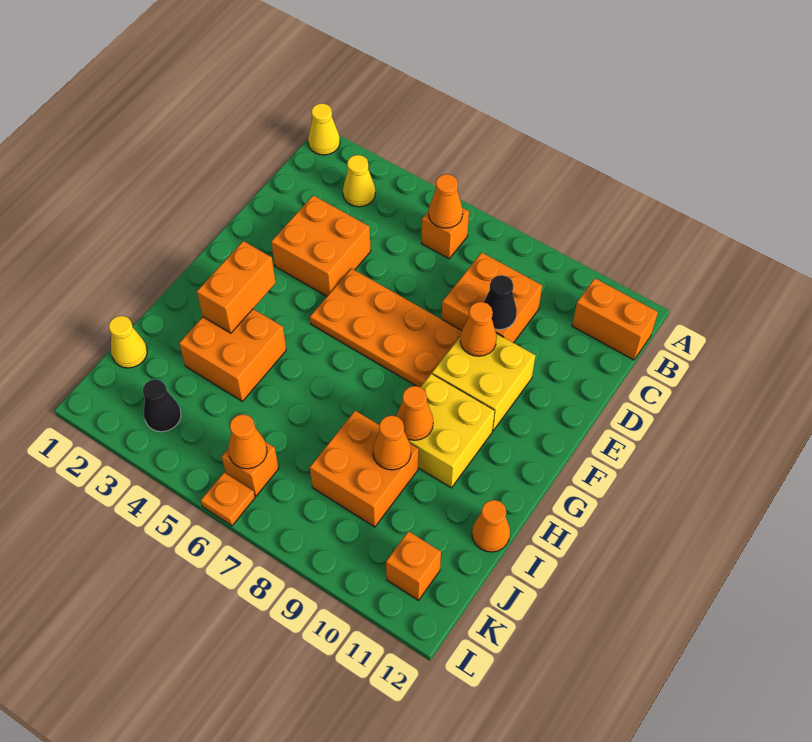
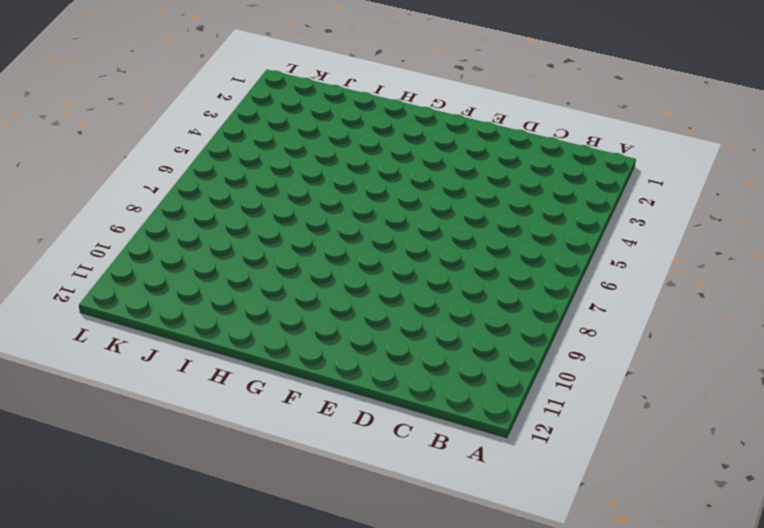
none -> yellow 1x1 cone [308,103,340,155]
none -> yellow 1x1 cone [343,155,375,207]
none -> orange 1x1 brick [422,208,469,259]

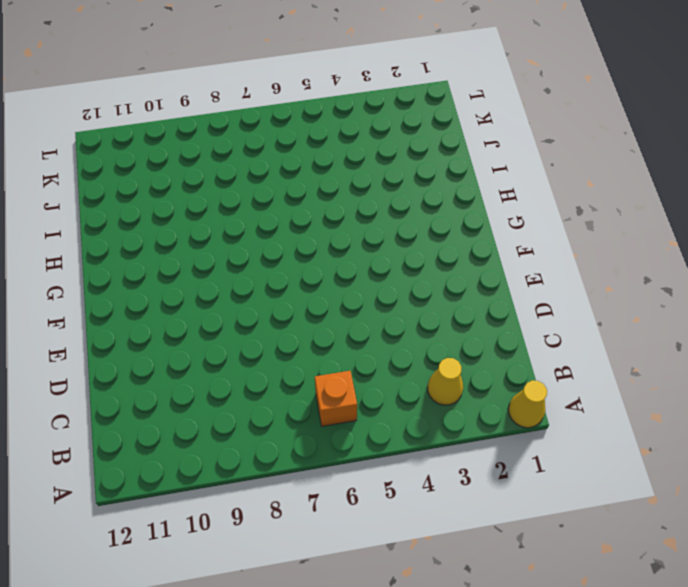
none -> orange 1x2 brick [572,278,658,360]
none -> orange 2x2 brick [442,253,542,343]
none -> orange 2x2 brick [271,196,371,296]

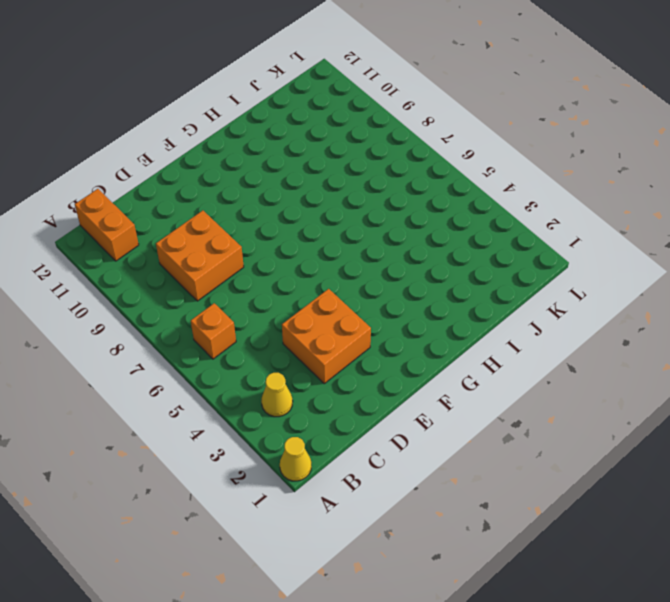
none -> orange 2x4 plate [310,268,462,387]
none -> yellow 2x2 brick [432,333,535,431]
none -> yellow 2x2 brick [409,374,495,488]

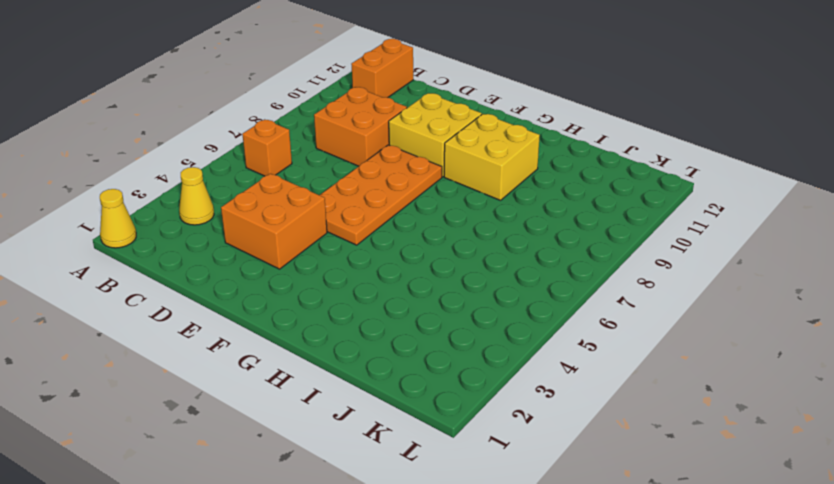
none -> orange 2x2 brick [179,309,286,401]
none -> orange 2x2 brick [310,411,418,527]
none -> orange 1x1 cone [472,500,510,552]

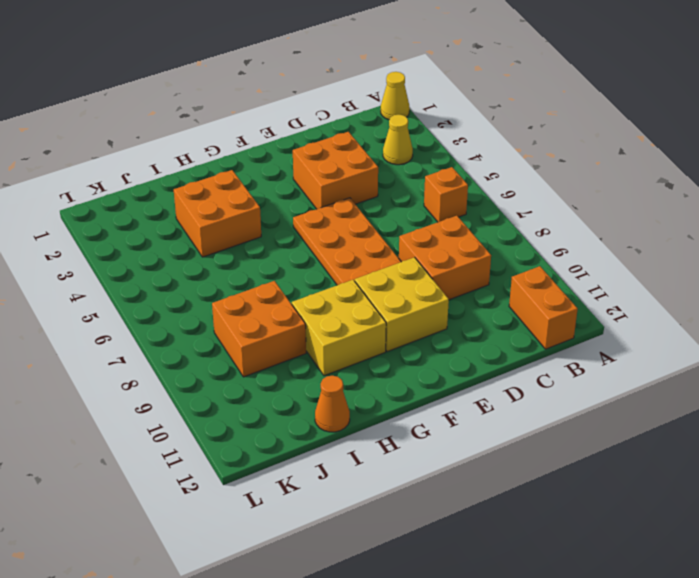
none -> yellow 1x1 cone [109,316,147,368]
none -> black 1x1 cone [143,379,181,432]
none -> orange 1x1 brick [222,442,279,496]

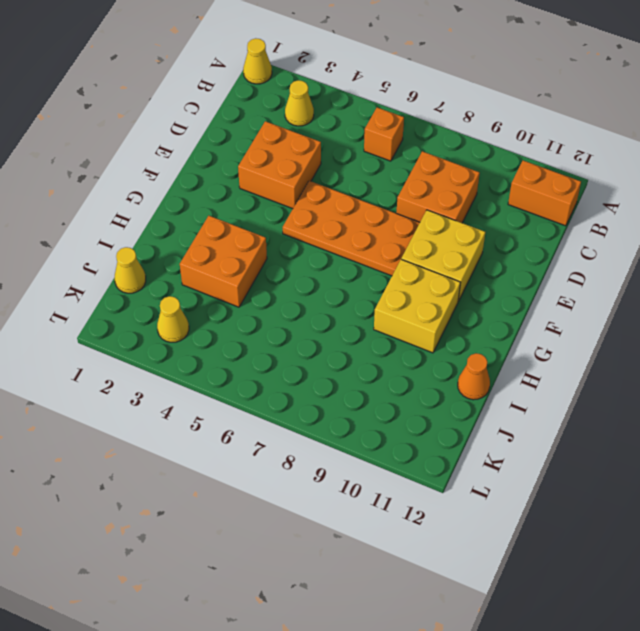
yellow 1x1 cone [157,296,189,342] -> black 1x1 cone [143,379,181,432]
none -> orange 2x2 brick [310,411,418,527]
none -> orange 1x1 brick [222,442,279,496]
none -> orange 1x1 brick [386,531,441,600]

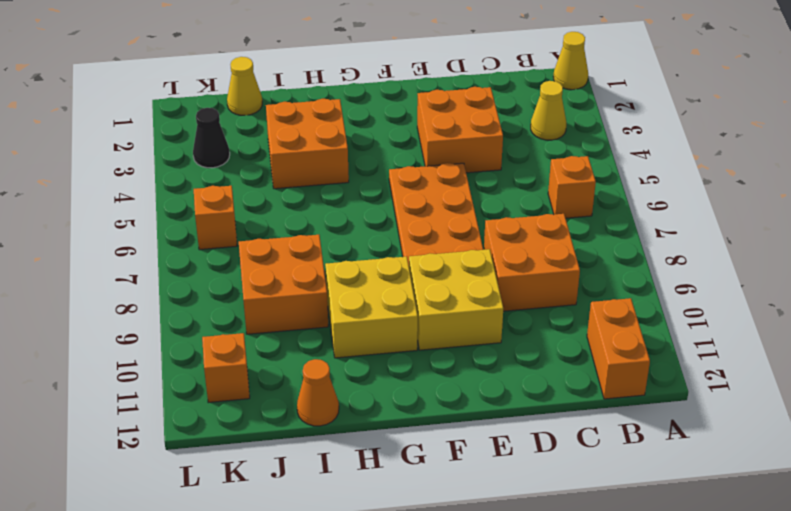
none -> orange 1x1 plate [201,472,255,526]
none -> orange 1x1 cone [429,174,463,228]
none -> black 1x1 cone [484,275,517,330]

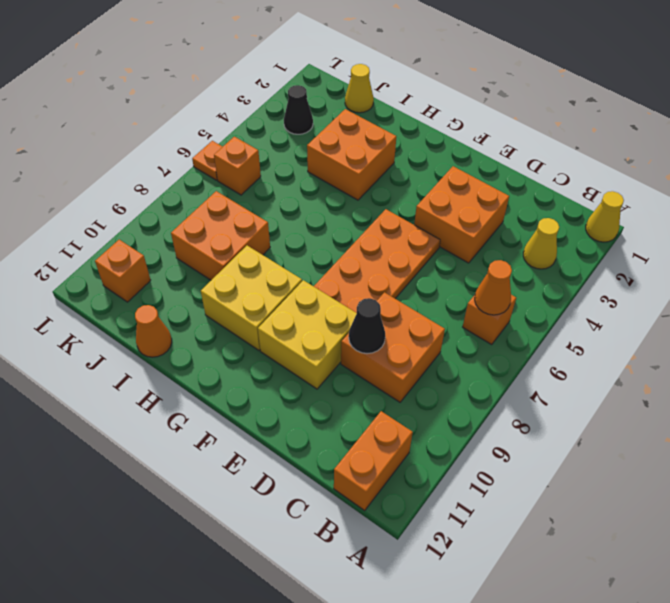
none -> orange 1x1 cone [460,302,497,356]
none -> orange 1x2 brick [197,241,276,333]
none -> orange 1x1 cone [396,386,433,440]

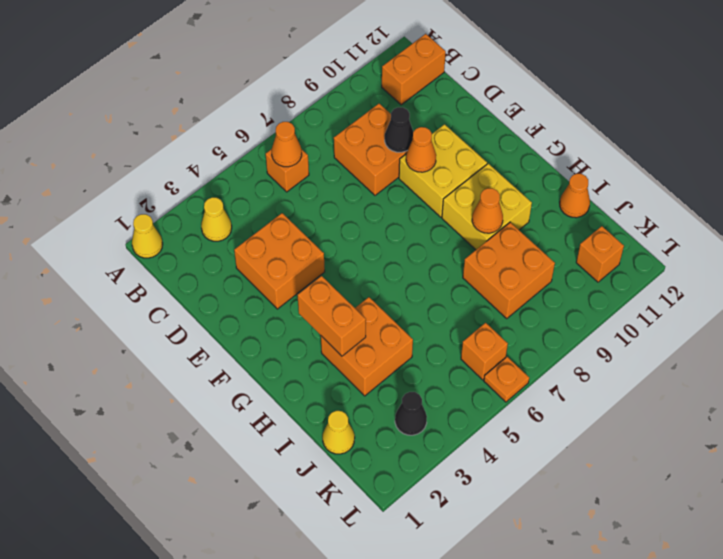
none -> orange 2x4 plate [310,268,462,387]
none -> orange 1x1 cone [373,415,411,470]
none -> orange 1x1 cone [228,414,267,469]

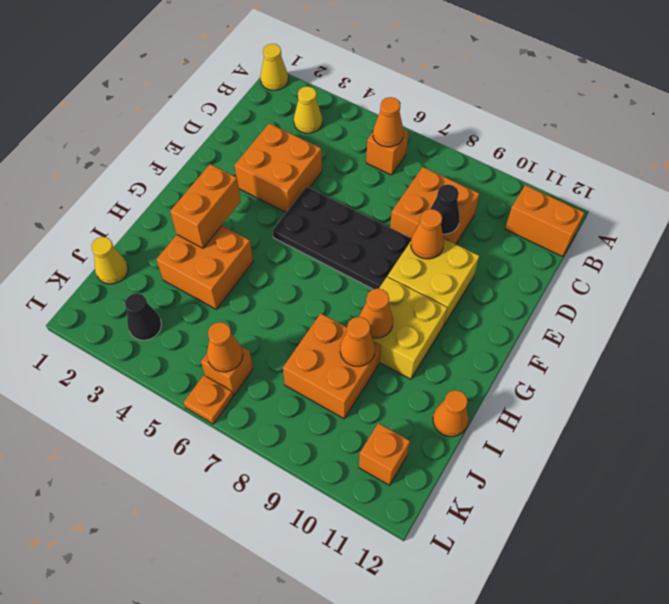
black 2x4 plate [273,187,411,289] -> orange 2x4 plate [310,268,462,387]

